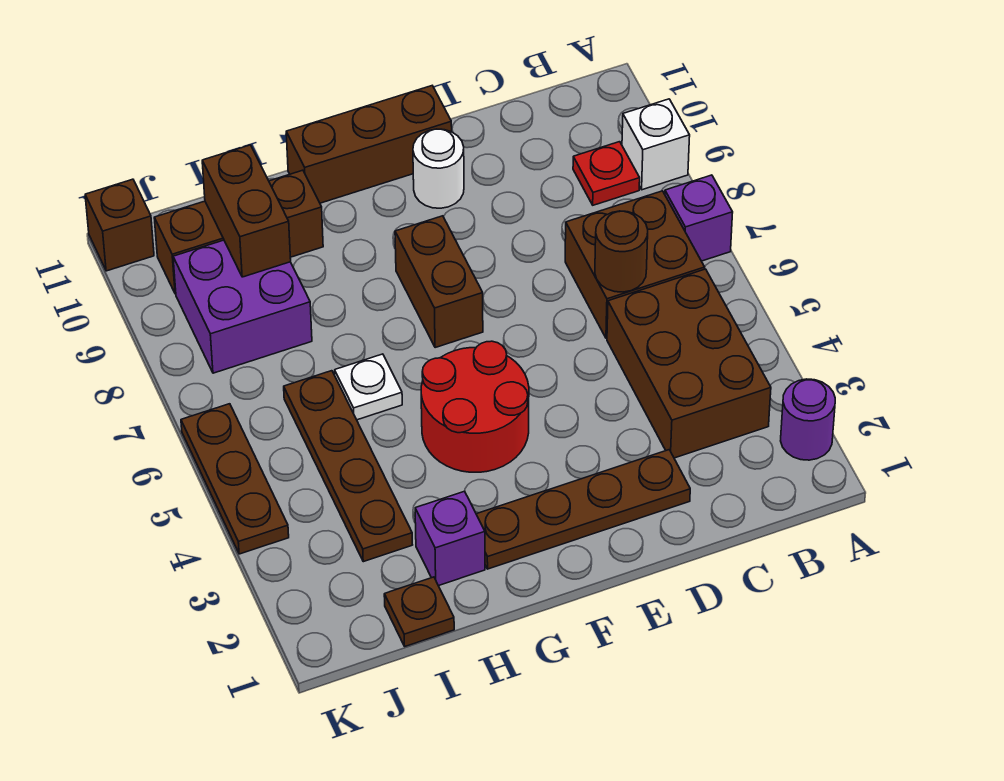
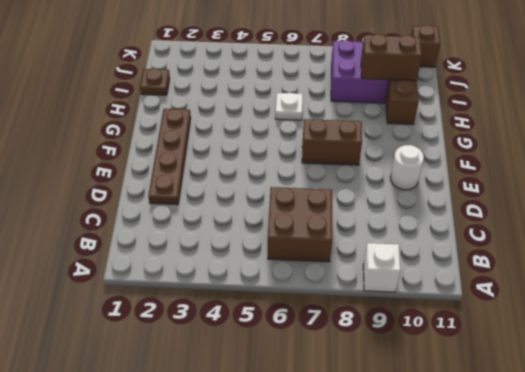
none -> purple 1x1 round brick [781,379,835,460]
none -> purple 1x1 brick [665,175,733,261]
none -> brown 2x3 brick [607,269,771,458]

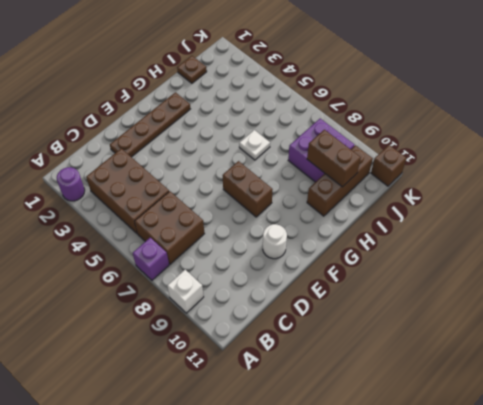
none -> red 1x1 plate [573,142,640,205]
none -> brown 1x3 brick [286,86,452,203]
none -> red 2x2 round brick [421,341,529,472]

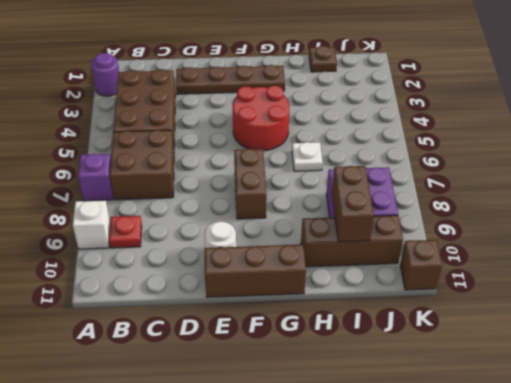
none -> purple 1x1 brick [415,491,485,586]
none -> brown 1x4 plate [284,371,412,562]
none -> brown 1x3 plate [181,404,289,554]

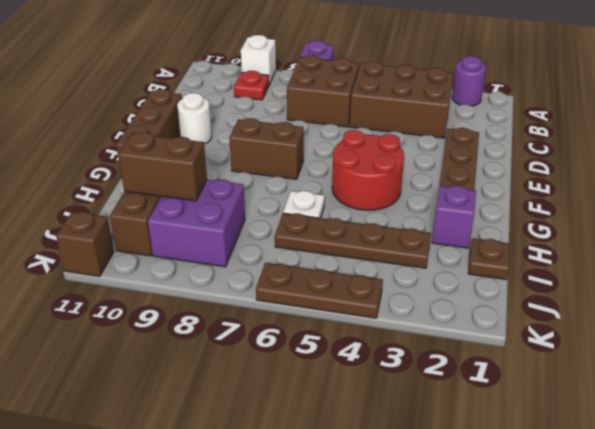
none -> brown 1x1 round brick [595,211,648,292]

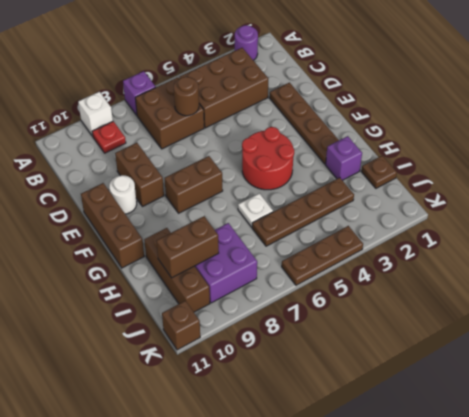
brown 1x2 brick [115,143,164,207] -> none

